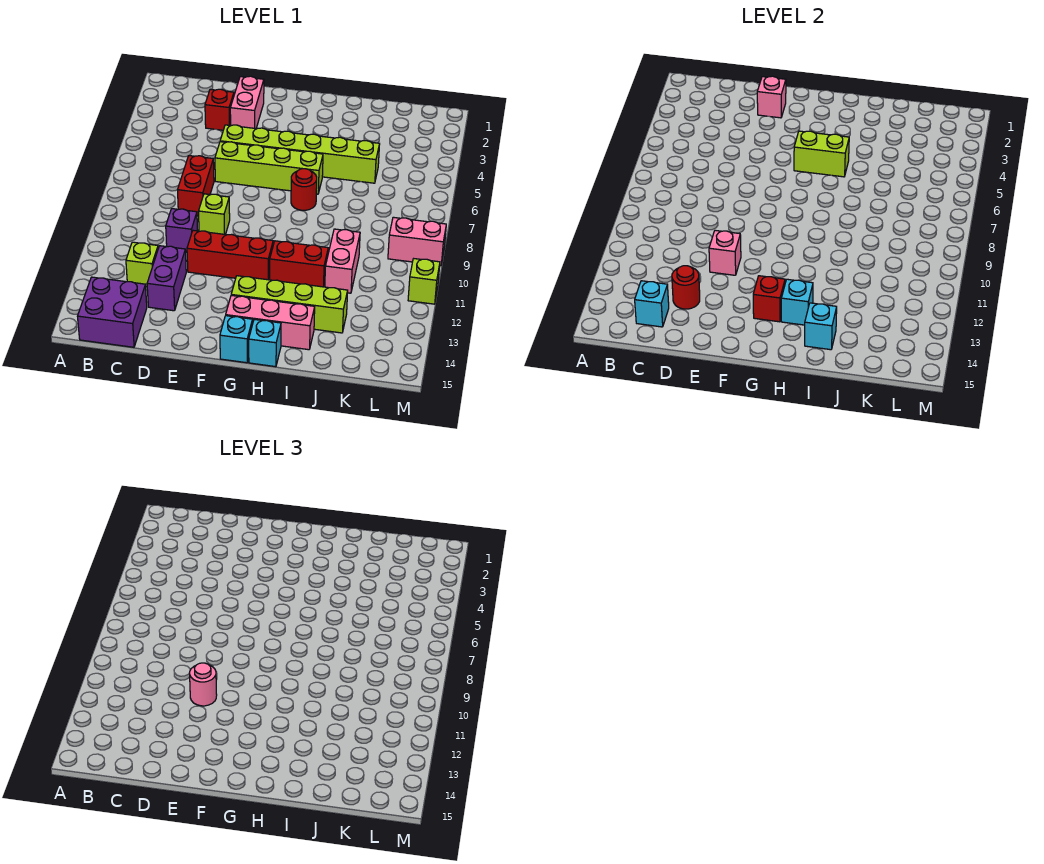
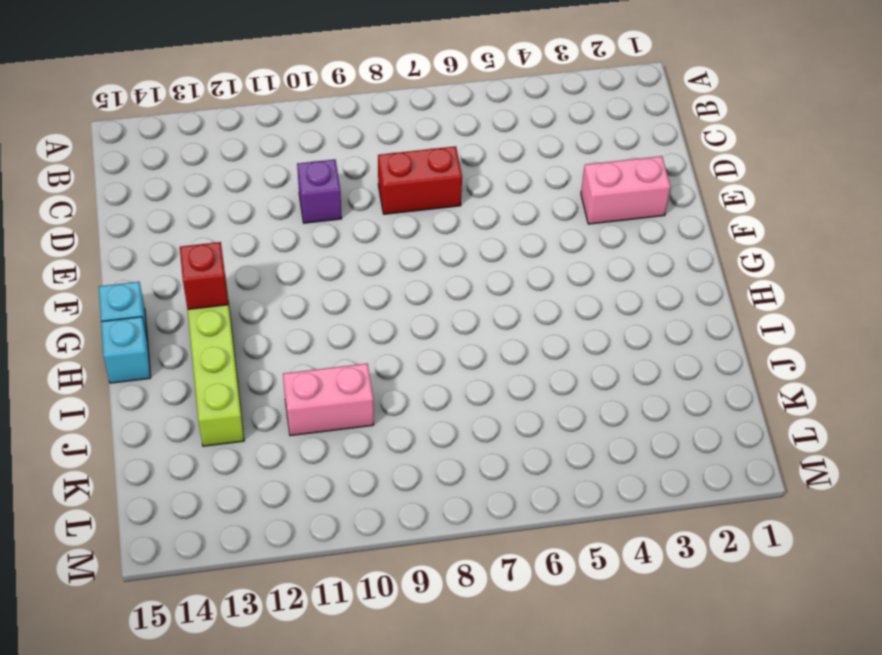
none -> purple 2x2 brick [77,277,147,347]
none -> lime 1x1 brick [126,242,158,287]
none -> red 1x1 brick [205,89,234,130]

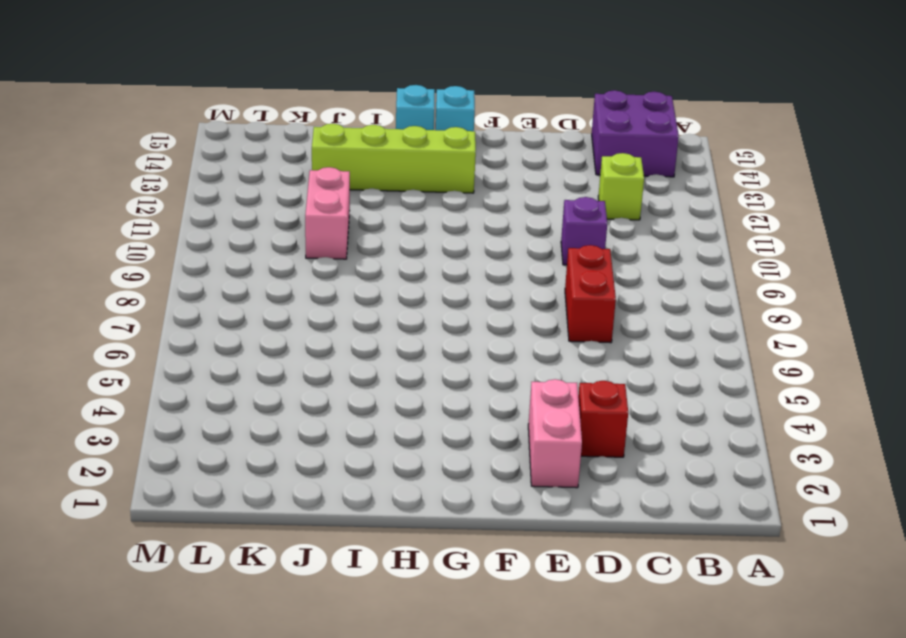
none -> purple 1x2 brick [147,246,186,311]
none -> lime 1x6 brick [220,125,380,183]
none -> lime 1x4 brick [215,142,323,194]

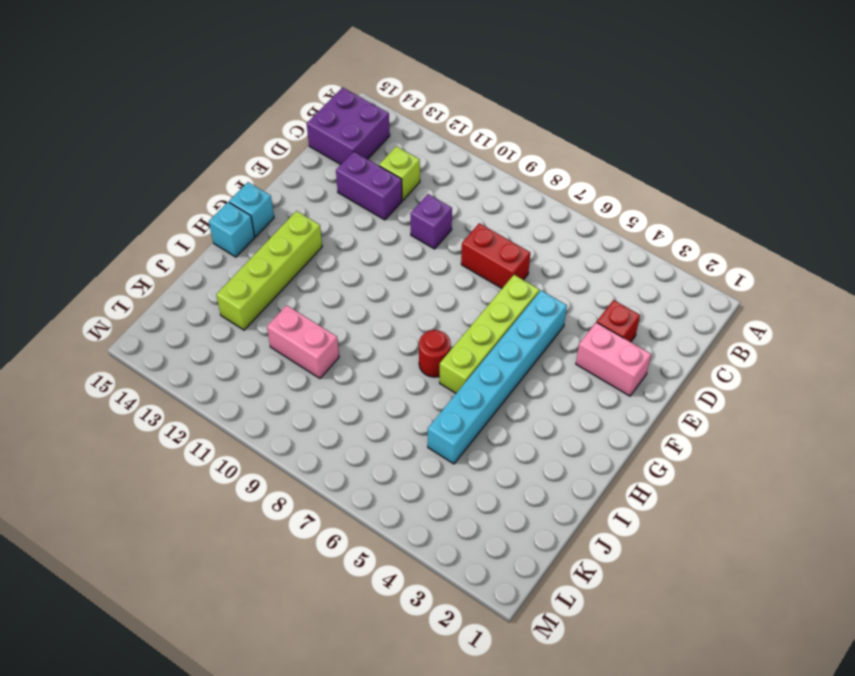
cyan 1x6 brick [428,290,567,464] -> lime 1x6 brick [220,125,380,183]
none -> lime 1x1 brick [199,194,230,235]
none -> red 1x3 brick [187,230,273,280]
none -> pink 1x3 brick [226,295,315,350]

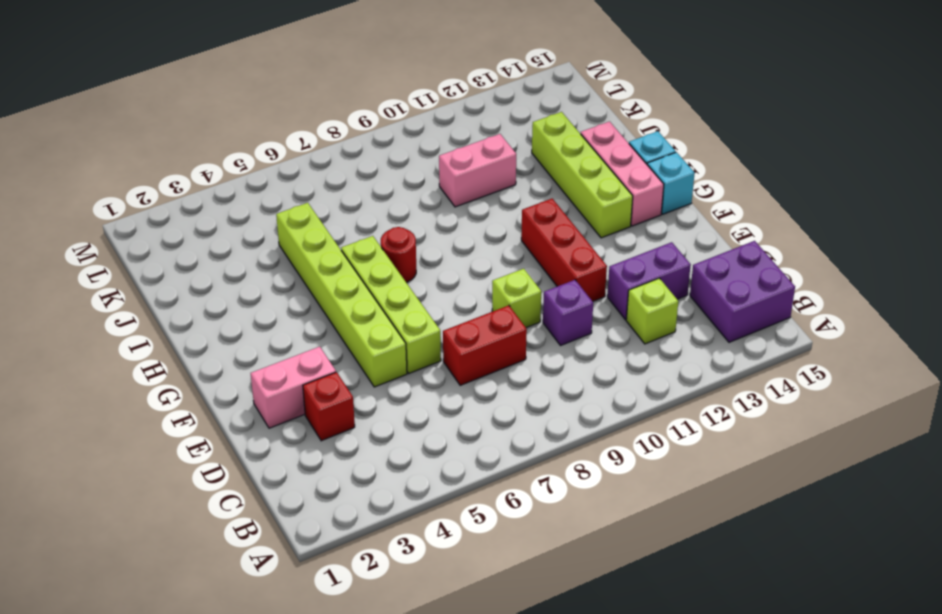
none -> red 1x2 brick [270,241,328,287]
none -> pink 1x2 brick [388,217,446,266]
none -> lime 1x1 brick [408,259,440,304]

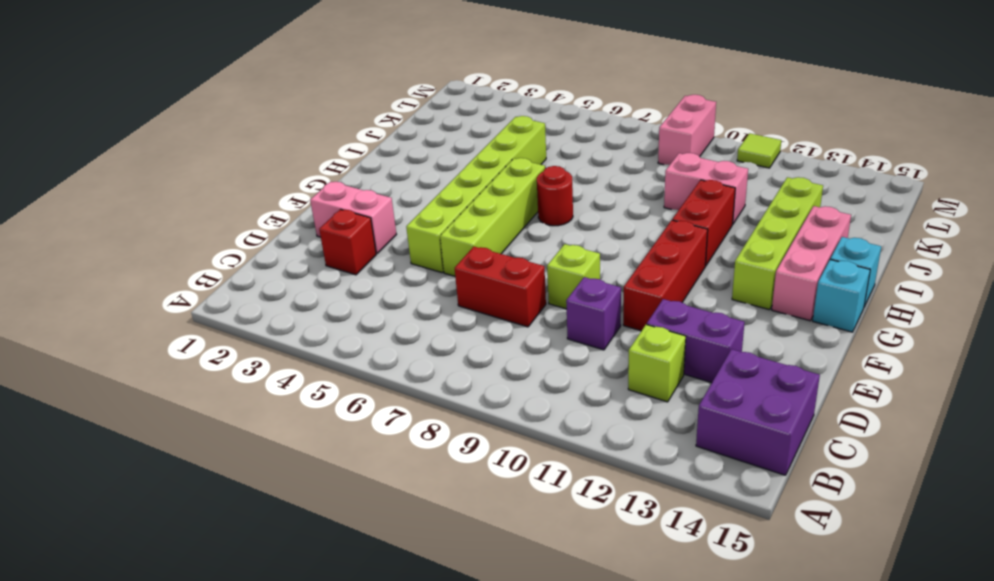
lime 1x1 tile [737,133,781,168] -> lime 1x1 brick [408,259,440,304]
none -> cyan 1x1 brick [635,281,669,327]
none -> red 1x1 round brick [672,266,700,309]
none -> pink 1x1 brick [757,76,786,118]

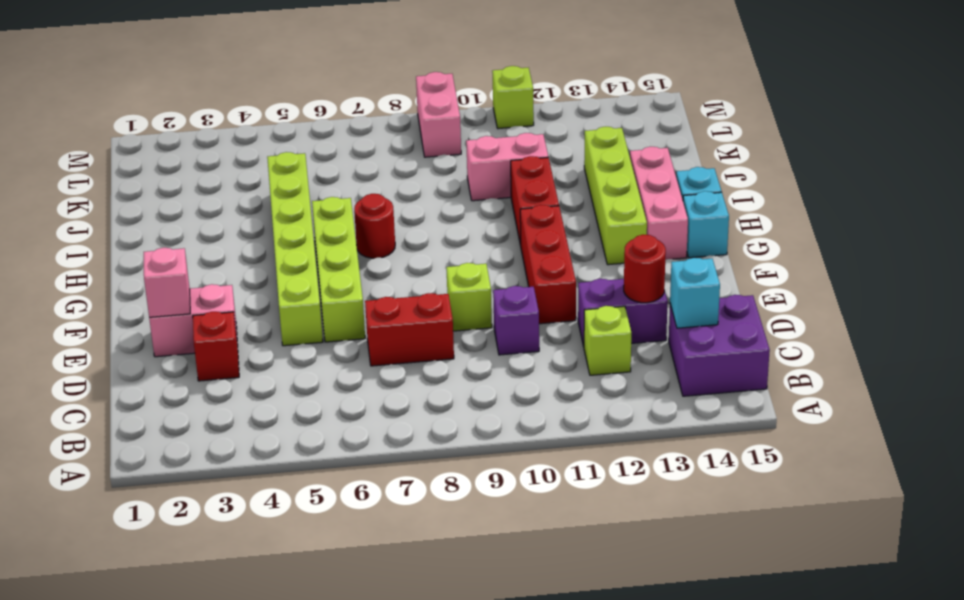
none -> pink 1x1 brick [709,230,741,275]
none -> lime 1x2 brick [794,131,849,177]
none -> red 1x1 brick [753,276,785,322]

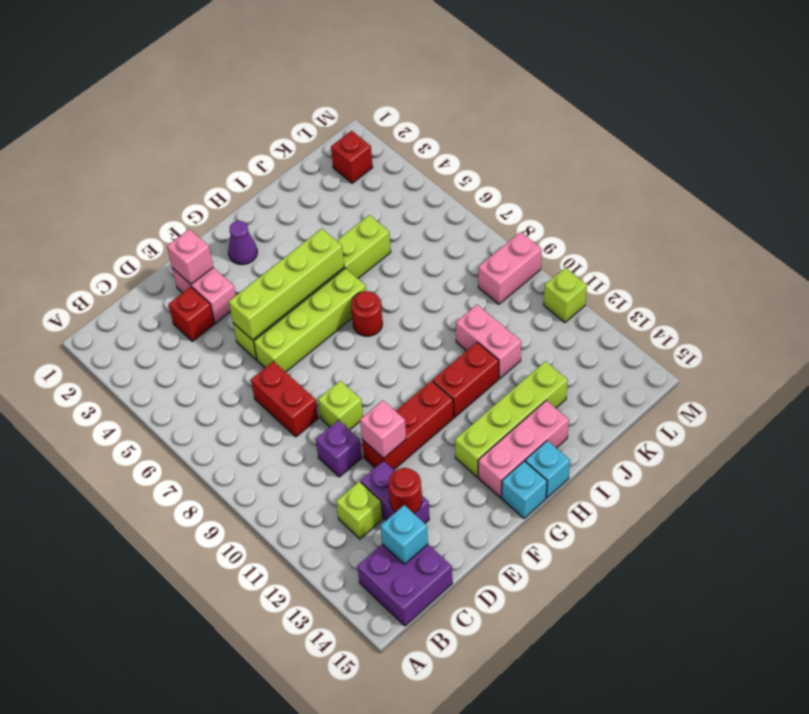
lime 1x4 brick [229,229,344,340] -> lime 1x2 brick [794,131,849,177]
purple 1x1 cone [228,221,257,265] -> none
red 1x1 brick [331,131,373,183] -> red 1x1 brick moved to [753,276,785,322]
none -> cyan 1x1 brick [781,279,813,325]
none -> cyan 1x1 brick [805,303,837,350]
none -> pink 1x1 round brick [190,663,217,706]

